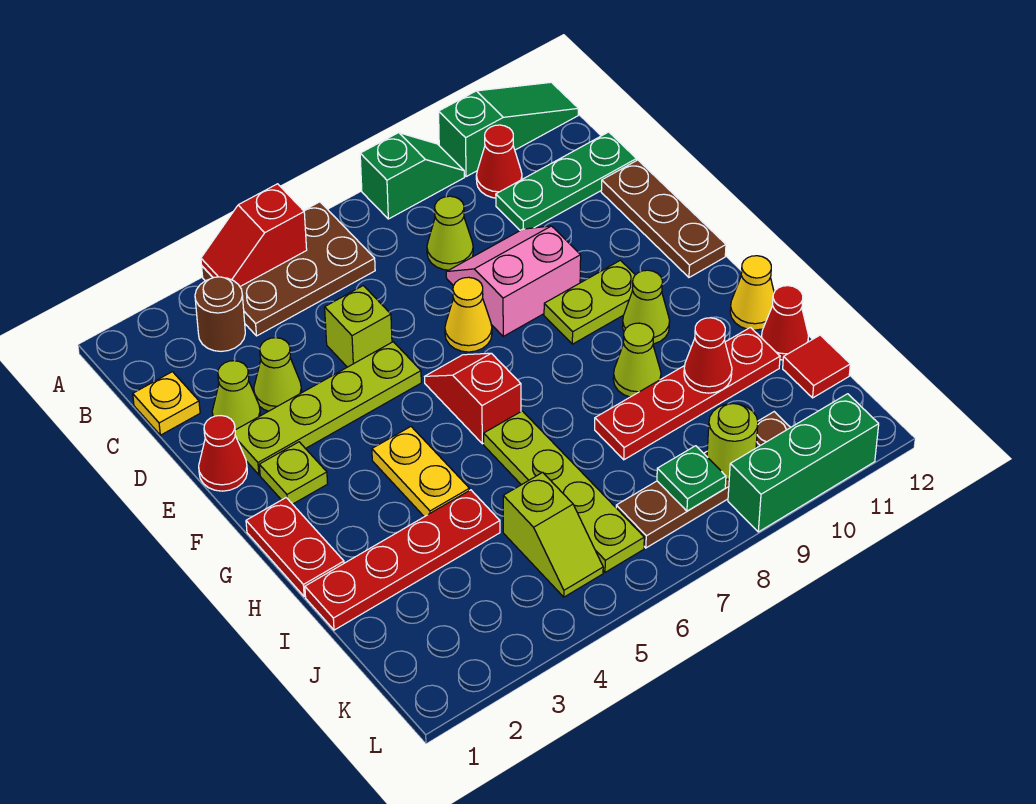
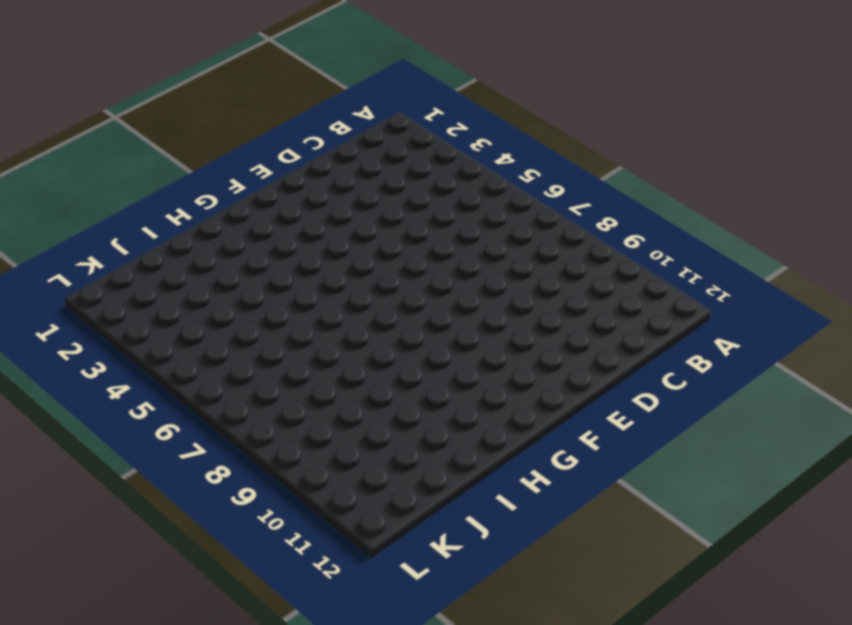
none -> brown 2x3 plate [202,202,375,336]
none -> green 1x2 slope [360,133,464,219]
none -> green 1x3 slope [439,82,578,177]
none -> brown 1x1 round brick [195,277,245,351]

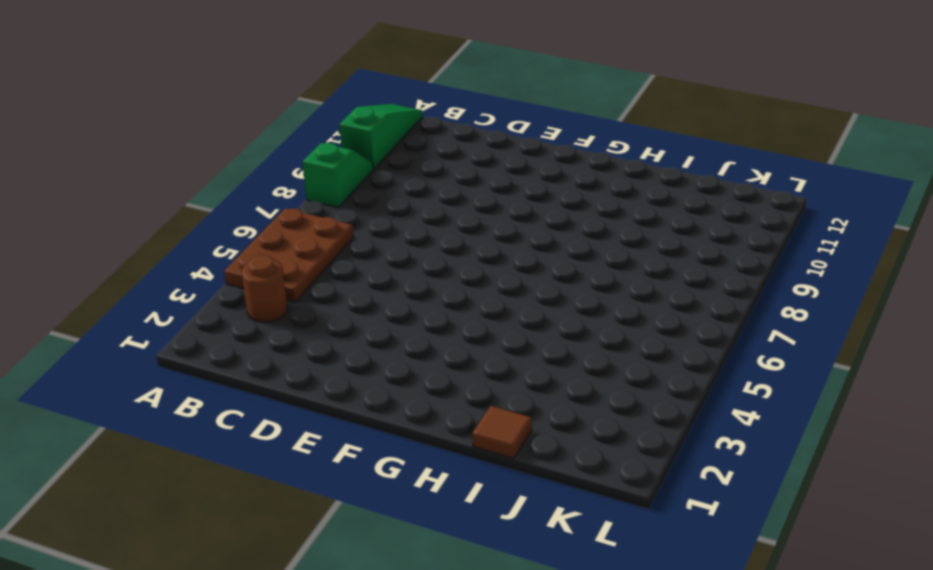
brown 1x1 tile [472,406,532,458] -> red 1x4 plate [305,490,500,630]
none -> red 1x1 cone [476,125,522,198]
none -> yellow 1x1 plate [133,372,200,435]
none -> lime 1x1 cone [427,196,473,270]
none -> green 1x3 plate [496,132,636,230]

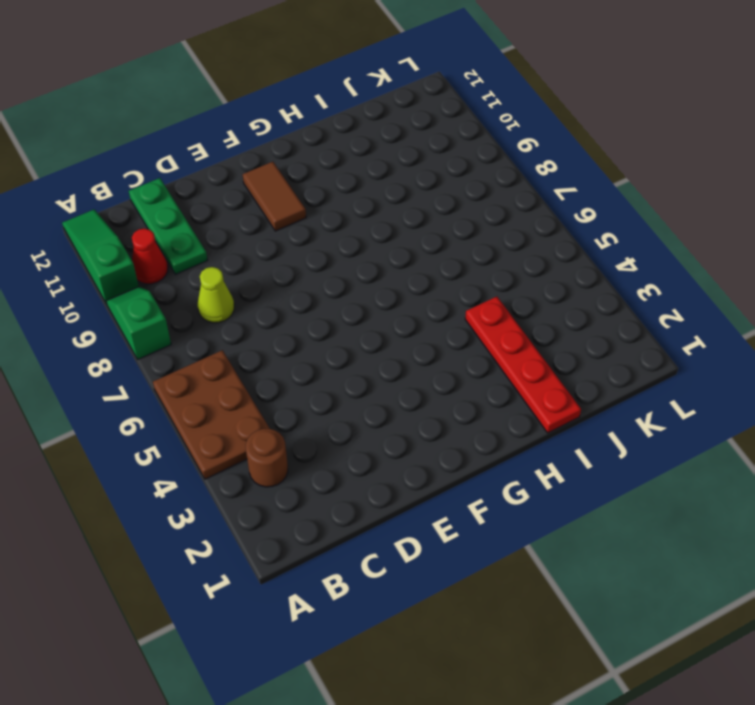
brown 1x2 tile [243,162,306,231] -> lime 1x2 plate [544,260,635,344]
none -> yellow 1x1 plate [133,372,200,435]
none -> lime 1x1 cone [212,361,260,430]
none -> lime 1x1 cone [254,338,302,411]
none -> lime 1x1 brick [325,286,392,367]

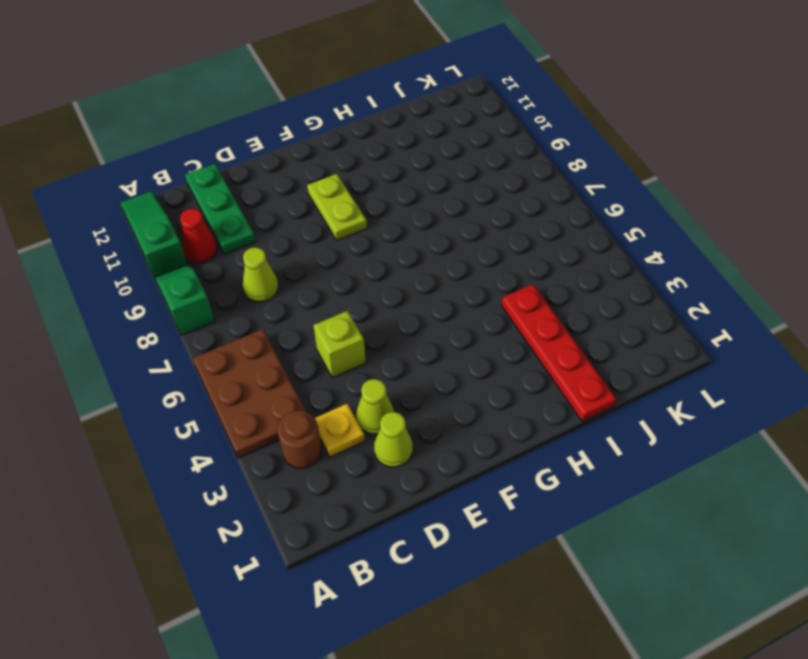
yellow 1x1 plate [315,404,365,457] -> yellow 1x1 plate moved to [133,372,200,435]
none -> pink 2x2 slope [446,226,581,336]
none -> brown 1x3 plate [601,160,726,277]
none -> red 1x1 cone [199,416,247,491]
none -> lime 1x4 plate [235,342,421,475]

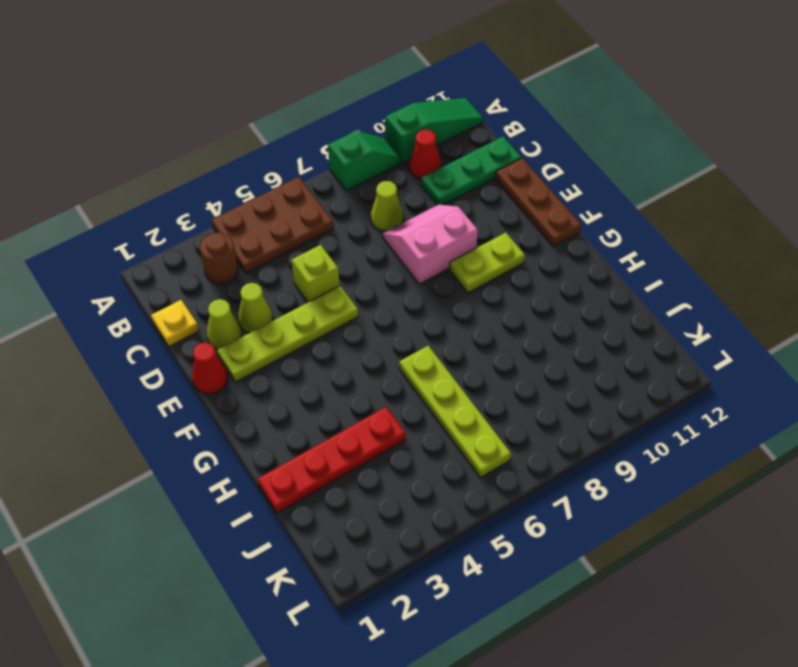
none -> yellow 1x1 cone [445,277,492,352]
none -> lime 1x1 plate [259,442,328,504]
none -> red 1x2 slope [425,353,521,444]
none -> red 1x2 plate [246,498,344,596]

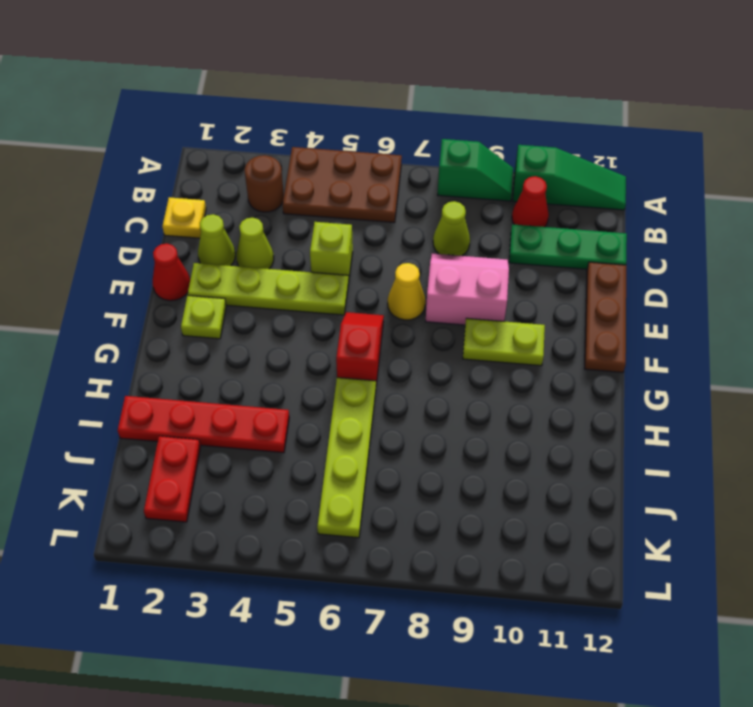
red 1x2 plate [144,436,200,522] -> red 1x2 plate moved to [246,498,344,596]
none -> yellow 1x2 plate [372,427,469,517]
none -> lime 1x1 cone [622,270,670,344]
none -> lime 1x1 cone [613,323,661,397]
none -> yellow 1x1 cone [730,256,774,330]

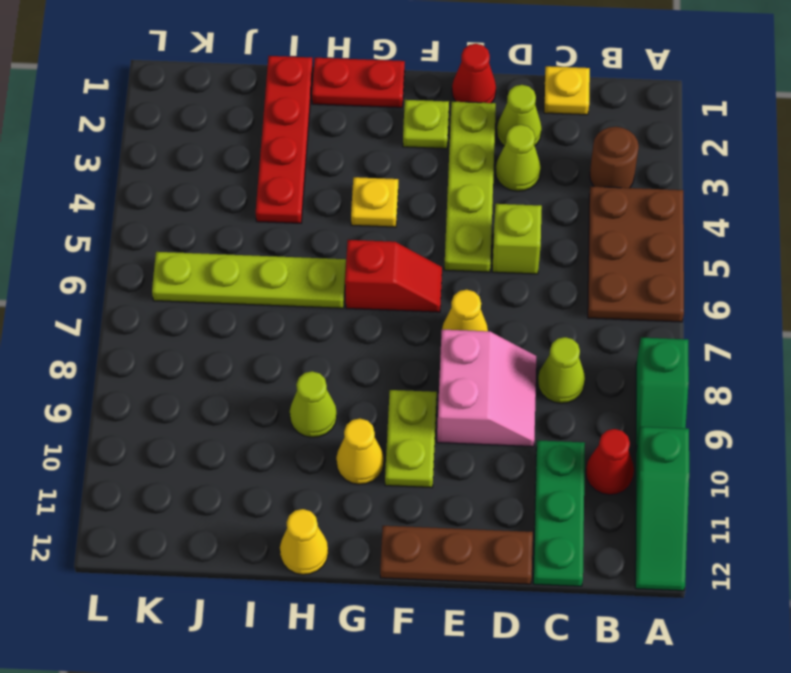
yellow 1x1 plate [351,177,398,227] -> yellow 1x2 plate [372,427,469,517]
yellow 1x1 cone [336,419,384,484] -> lime 1x1 cone [622,270,670,344]
none -> red 1x4 plate [595,327,780,460]
none -> red 1x1 cone [761,286,809,360]
none -> lime 1x2 slope [503,472,603,597]
none -> red 1x1 tile [783,335,850,398]

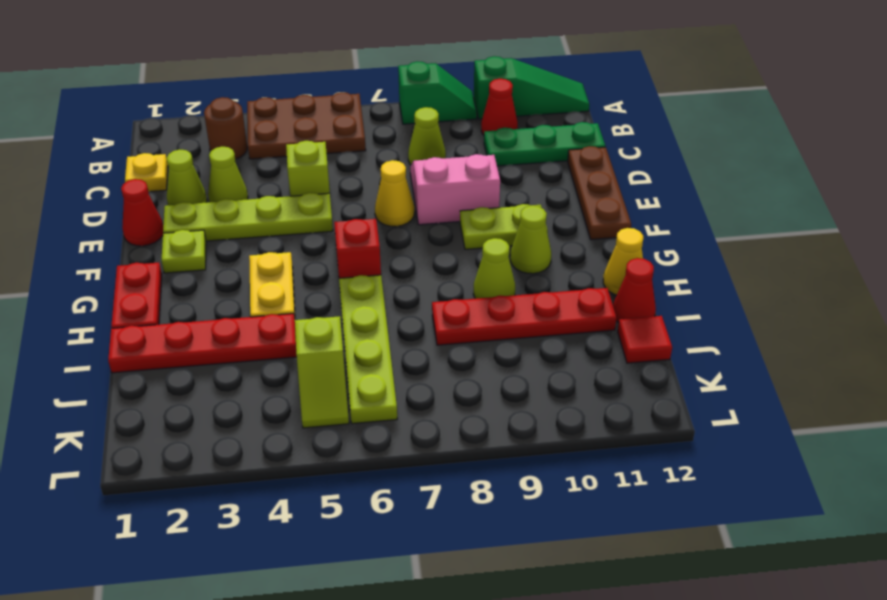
none -> brown 1x4 plate [616,412,791,548]
none -> green 1x3 brick [728,394,879,532]
none -> red 1x2 slope [201,184,307,286]
none -> red 1x1 cone [684,318,732,393]

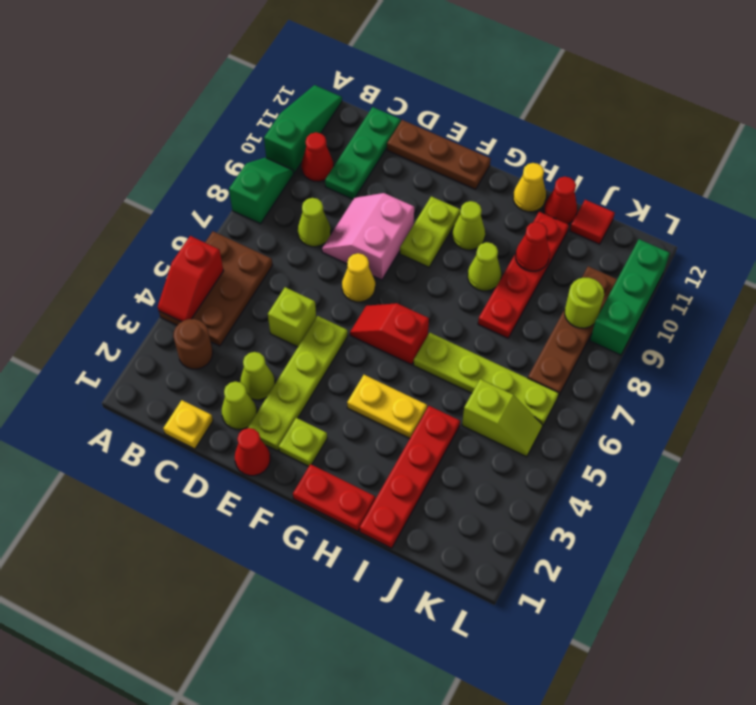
none -> green 1x1 plate [657,446,726,511]

